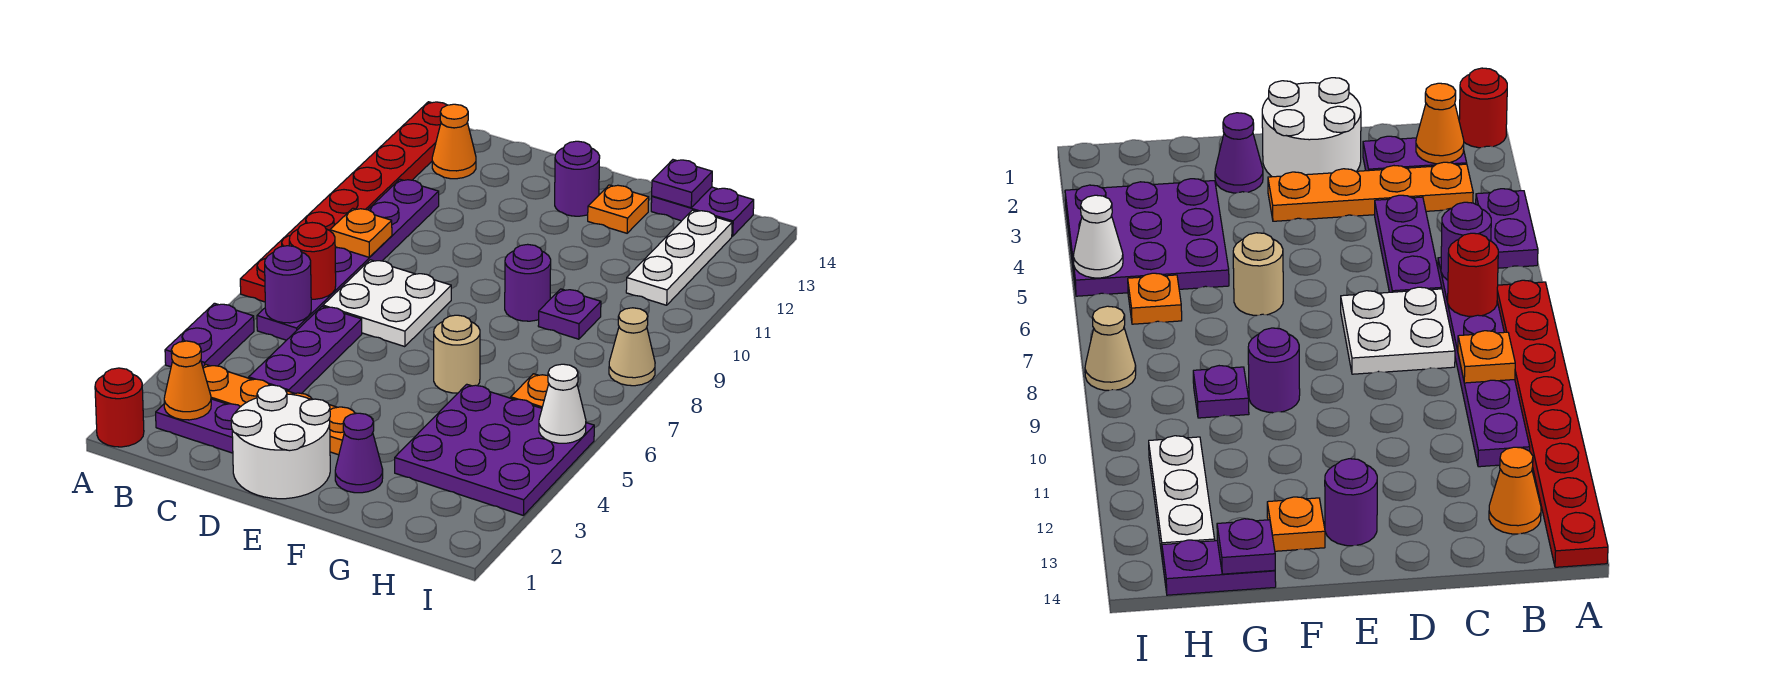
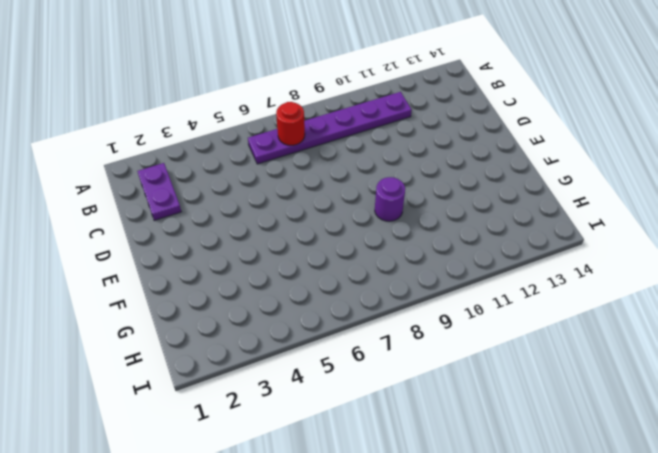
none -> red 1x1 round brick [95,368,144,447]
none -> purple 1x2 plate [165,303,254,367]
none -> red 1x8 plate [240,102,447,302]

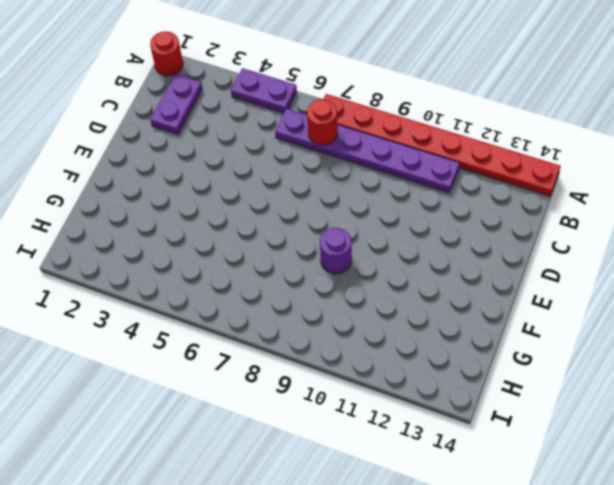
none -> orange 1x4 plate [203,364,373,455]
none -> orange 1x1 cone [432,104,476,179]
none -> purple 1x3 plate [249,306,362,394]

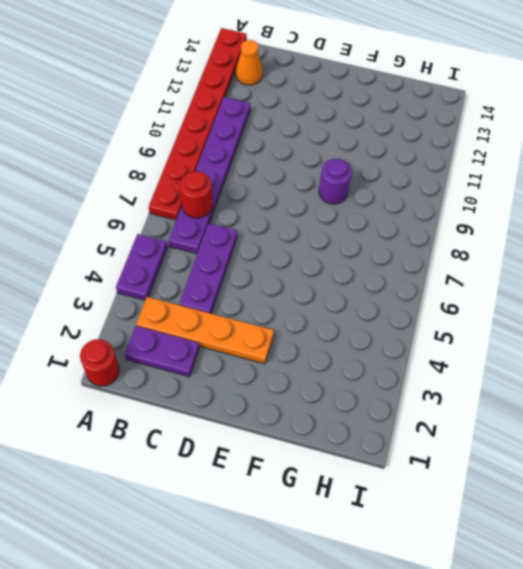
none -> white 2x2 plate [323,260,451,347]
none -> white 2x2 round brick [231,385,330,499]
none -> purple 1x1 round brick [555,141,600,216]

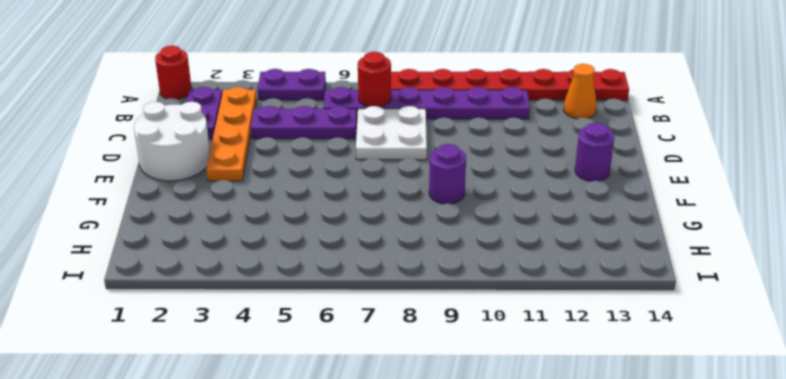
none -> purple 1x1 cone [335,413,383,493]
none -> tan 1x1 round brick [434,315,480,393]
none -> orange 1x1 plate [588,185,649,233]

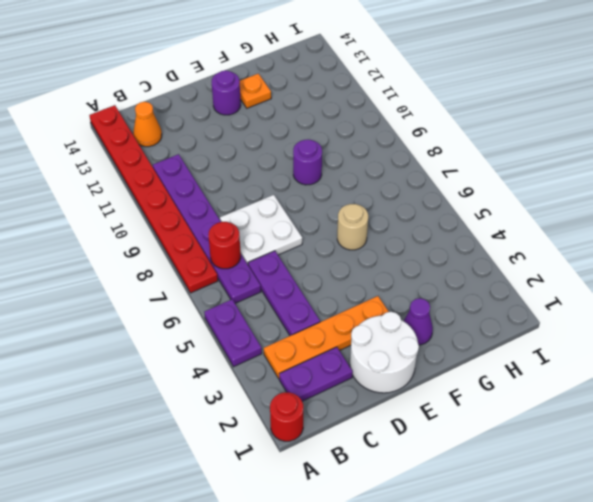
none -> purple 3x3 plate [395,384,594,516]
none -> purple 1x1 plate [538,289,601,339]
none -> purple 1x2 plate [651,187,754,236]

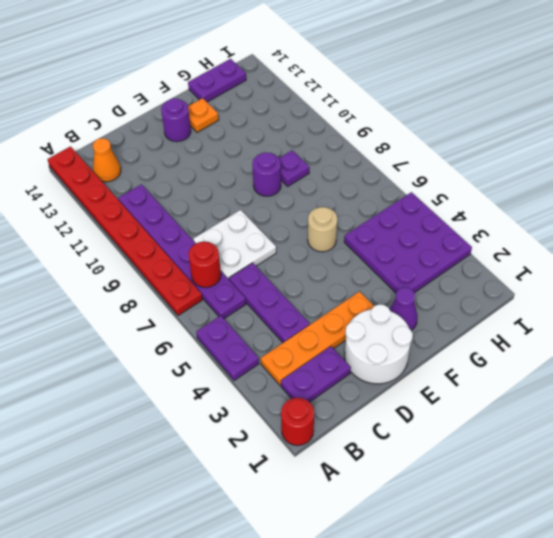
none -> orange 1x1 plate [511,374,549,408]
none -> white 1x3 plate [626,210,732,305]
none -> tan 1x1 cone [609,308,655,386]

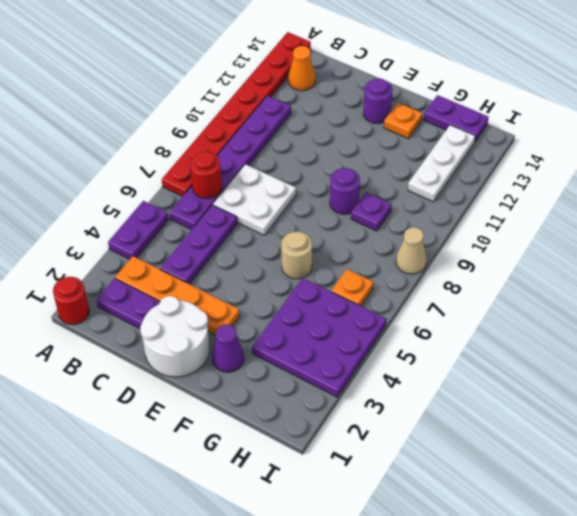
none -> orange 1x1 cone [164,341,211,420]
none -> purple 1x1 round brick [265,246,311,323]
none -> orange 1x1 plate [330,208,392,257]

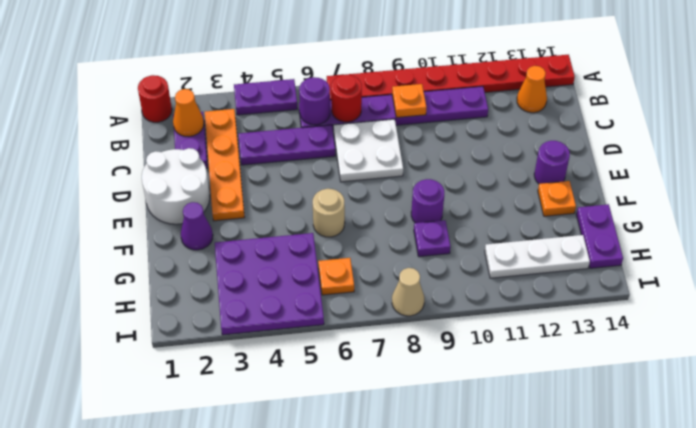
none -> purple 1x1 plate [652,160,712,208]
none -> white 1x1 cone [539,364,586,443]

